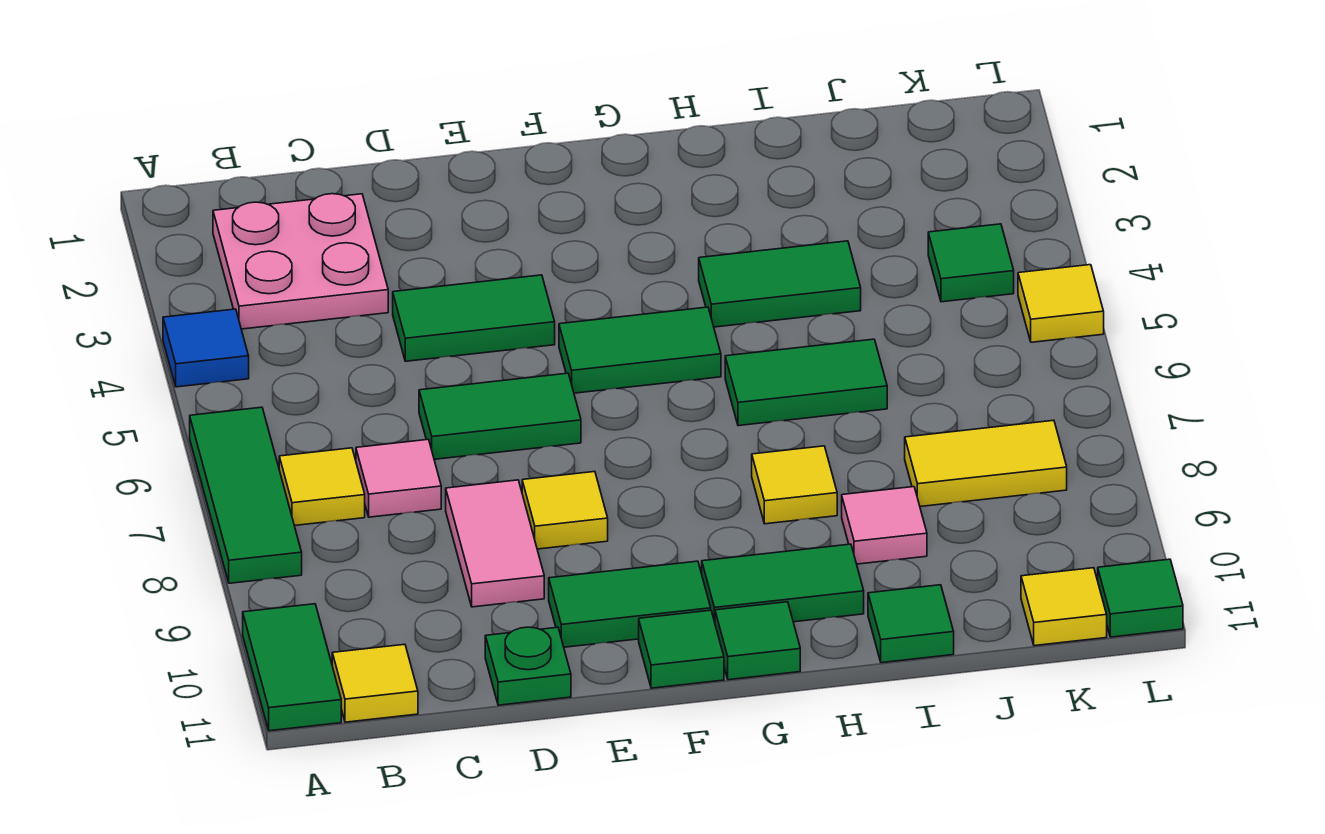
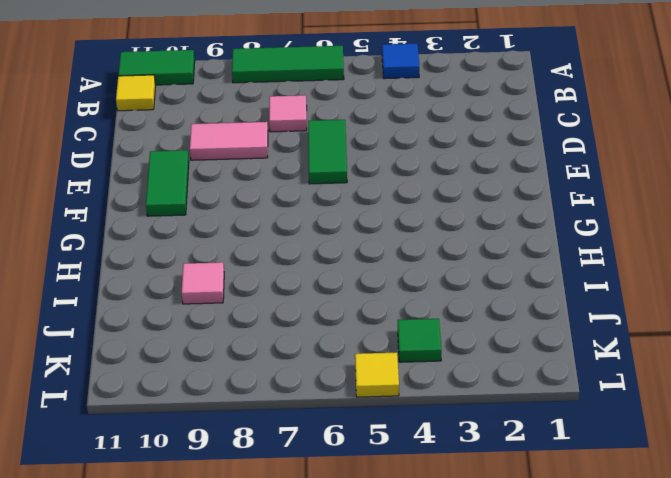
none -> pink 2x2 plate [213,194,388,329]
none -> yellow 1x1 tile [279,448,365,526]
none -> green 1x2 tile [393,275,555,361]

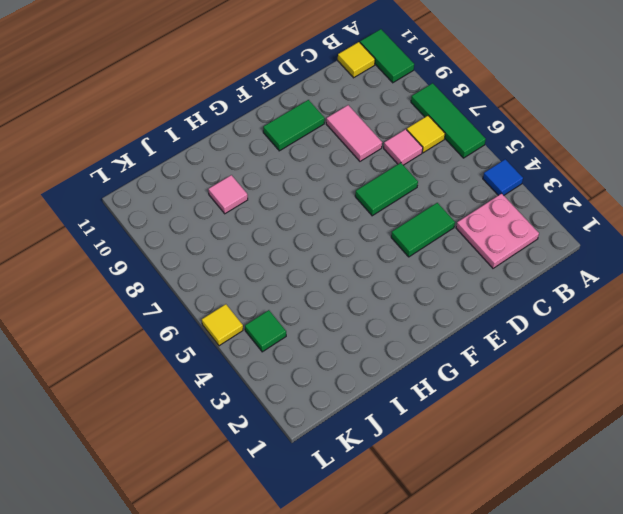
none -> green 1x1 plate [485,627,571,705]
none -> yellow 1x1 tile [522,472,608,549]
none -> green 1x2 tile [559,307,721,393]

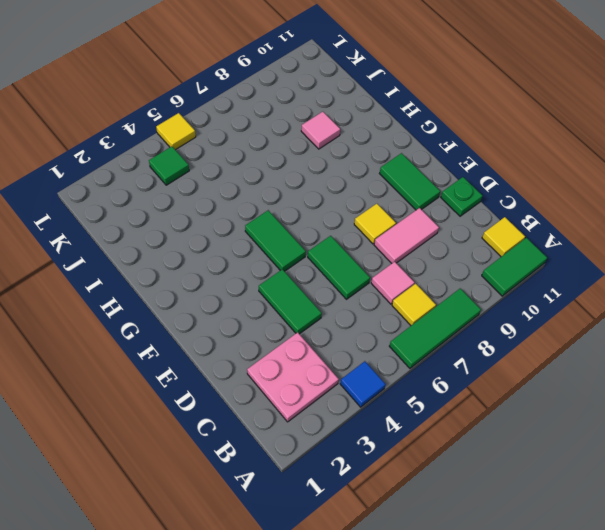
none -> green 1x1 tile [639,610,724,688]
none -> green 1x2 tile [702,544,864,622]
none -> green 1x1 tile [715,602,800,680]

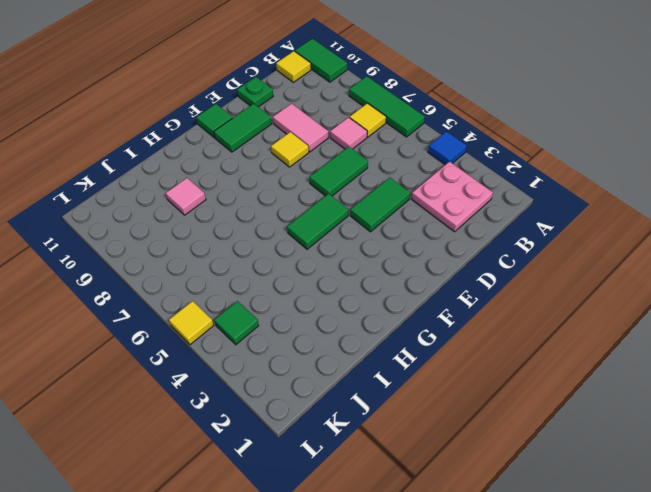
none -> green 1x2 tile [702,544,864,622]
none -> green 1x1 tile [715,602,800,680]
none -> green 1x2 tile [699,241,861,327]

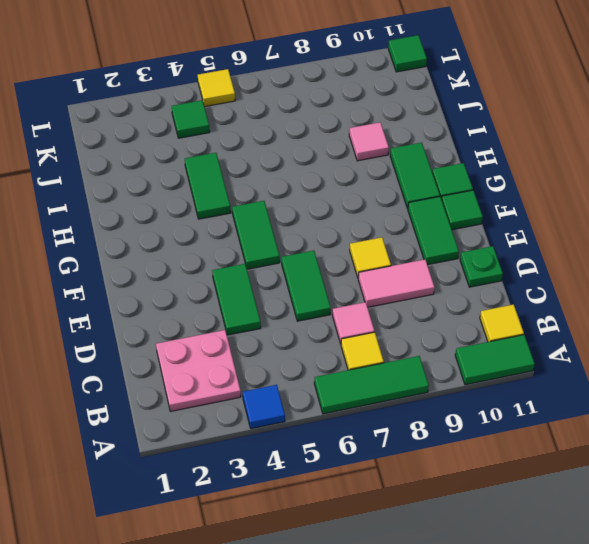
none -> green 1x2 tile [725,339,887,426]
none -> yellow 1x1 tile [752,446,837,524]
none -> green 1x1 tile [868,585,954,663]

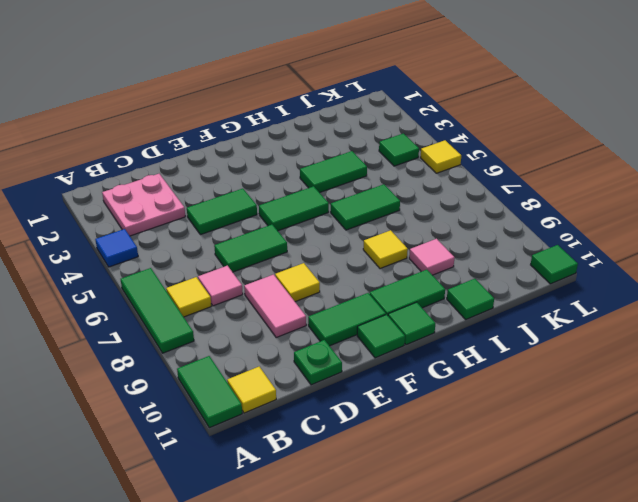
none -> yellow 1x2 tile [905,420,1067,507]
none -> yellow 1x1 tile [1021,568,1107,646]

